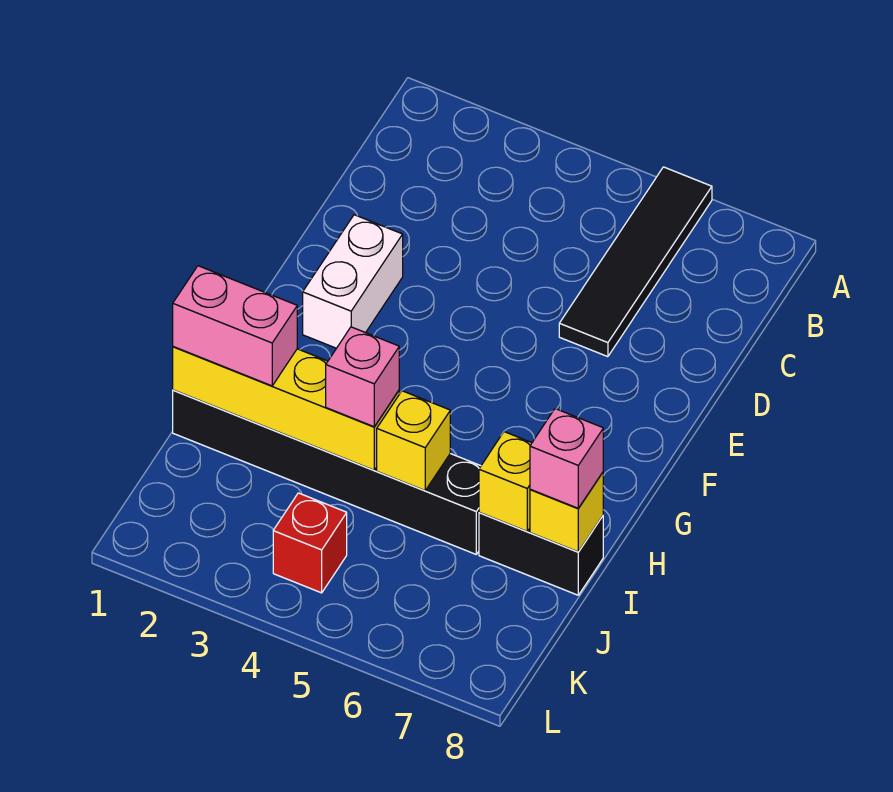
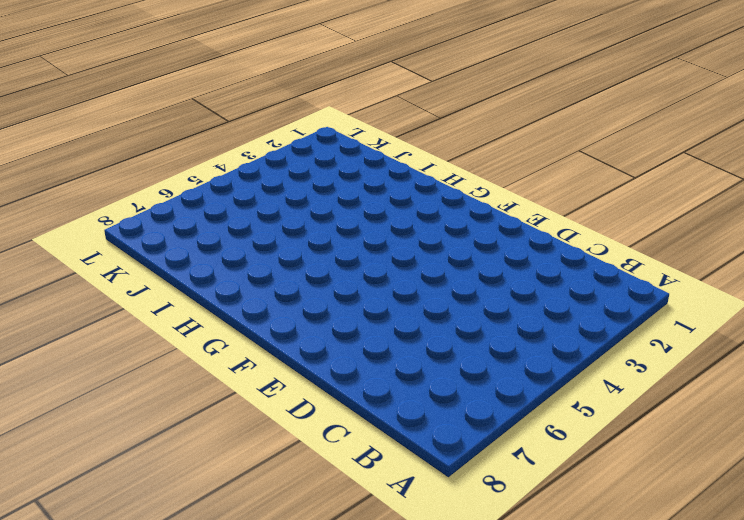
none -> black 1x4 tile [559,167,712,357]
none -> white 1x2 brick [303,215,403,348]
none -> black 1x6 brick [173,390,481,554]

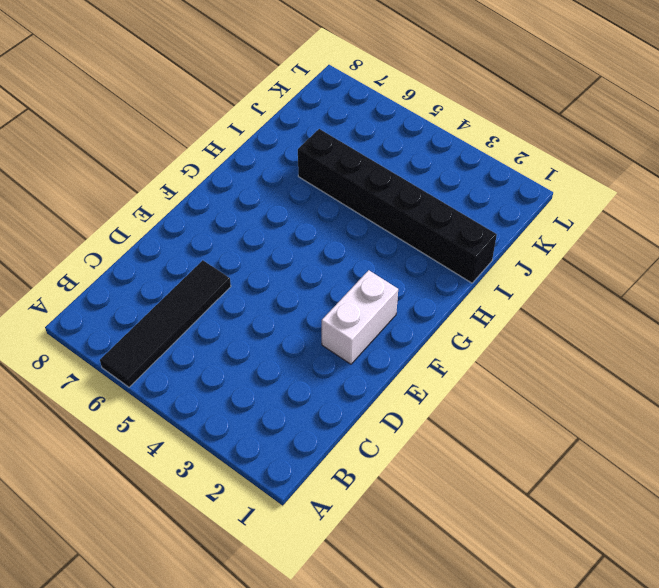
none -> black 1x2 brick [479,512,603,595]
none -> red 1x1 brick [273,493,347,593]
none -> yellow 1x4 brick [173,347,399,470]

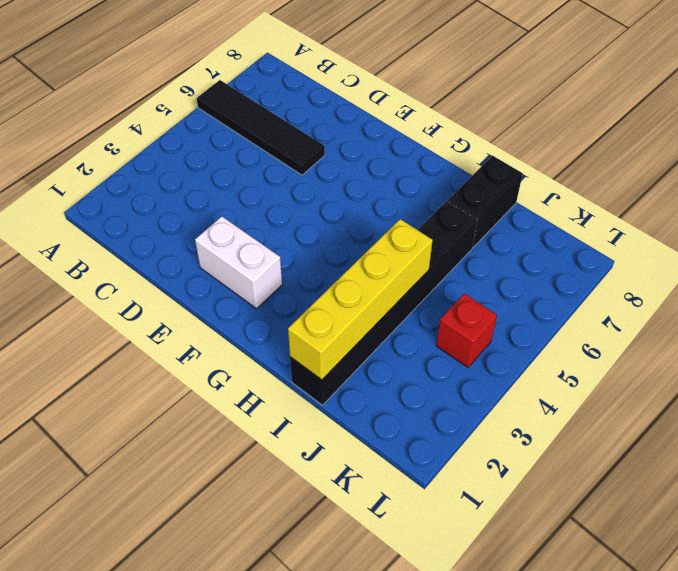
none -> yellow 1x1 brick [377,391,450,490]
none -> yellow 1x1 brick [479,432,532,531]
none -> yellow 1x1 brick [530,473,603,552]

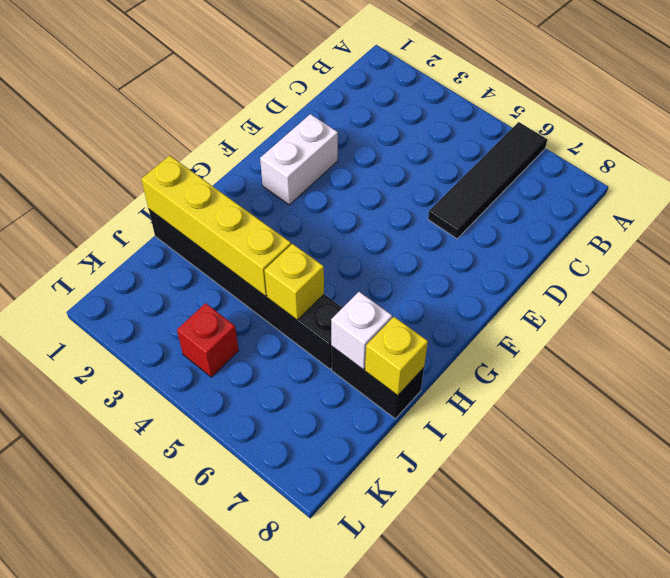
white 1x1 brick [331,292,392,369] -> yellow 1x1 brick [479,432,532,531]
none -> pink 1x2 brick [173,266,297,386]
none -> pink 1x1 brick [326,327,399,427]
none -> pink 1x1 brick [530,409,603,508]

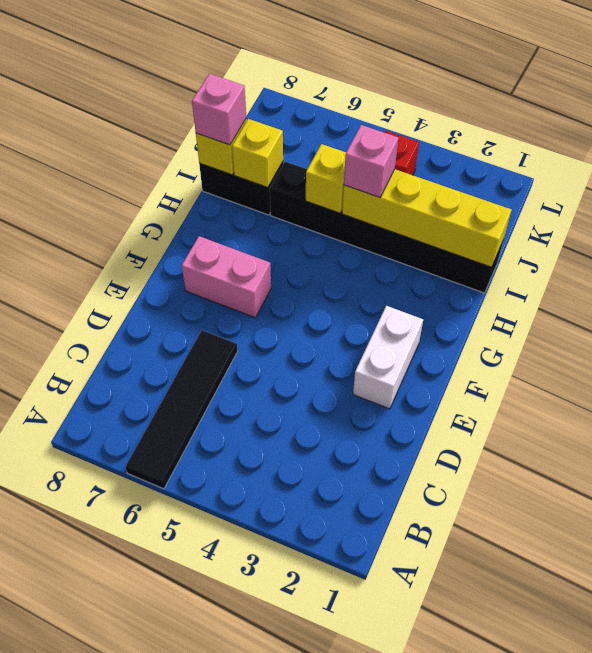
pink 1x2 brick [182,236,271,318] -> pink 1x2 brick moved to [173,266,297,386]

